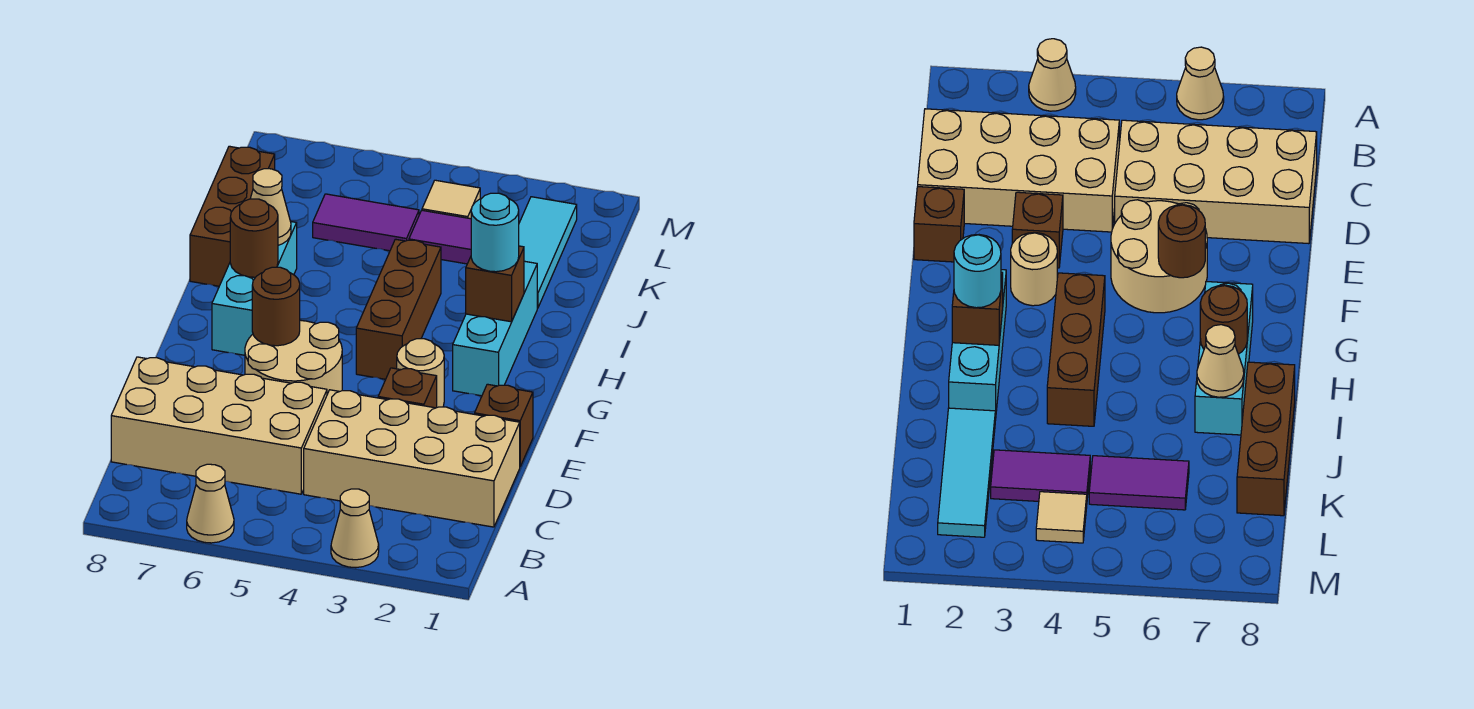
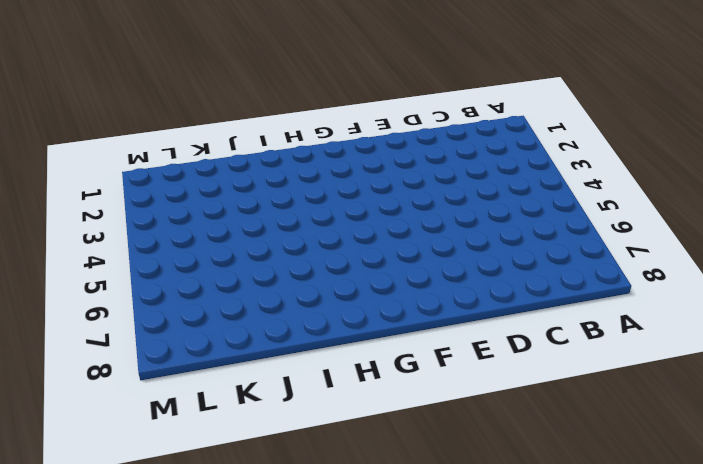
none -> tan 1x1 cone [331,489,379,568]
none -> tan 1x1 cone [187,464,234,543]
none -> tan 2x4 brick [304,390,520,527]

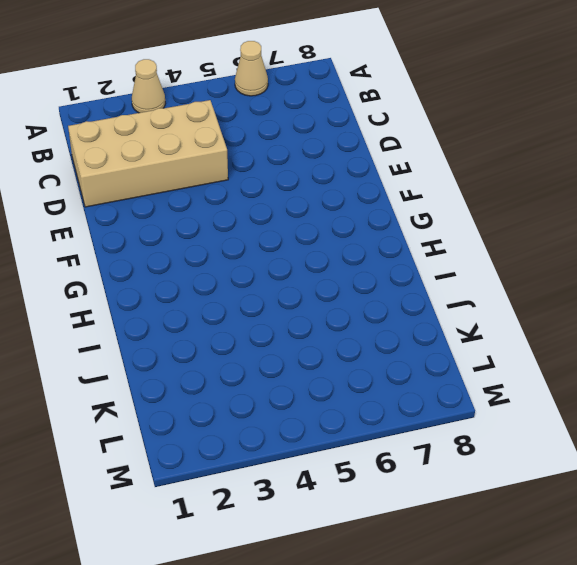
none -> tan 2x4 brick [111,357,327,494]
none -> brown 1x1 brick [475,384,533,466]
none -> brown 1x1 brick [378,368,437,408]

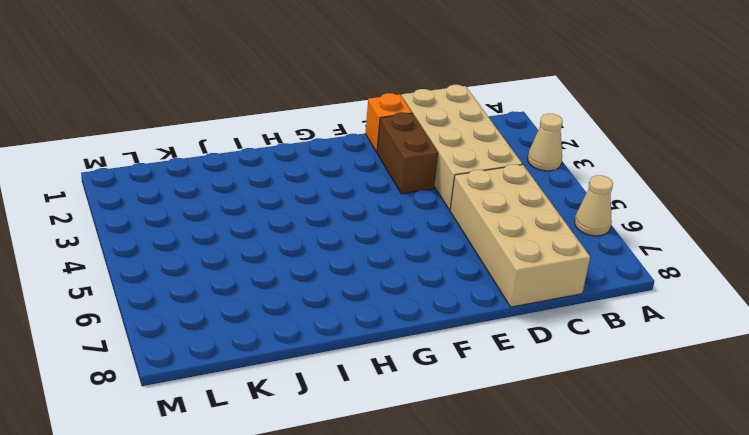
orange 1x1 brick [366,93,412,152] -> brown 1x1 brick [475,384,533,466]
brown 1x2 brick [377,112,438,194] -> brown 1x1 brick [378,368,437,408]
none -> tan 2x2 round brick [245,320,342,394]
none -> tan 1x1 round brick [397,339,444,407]
none -> cyan 1x3 brick [453,261,537,396]

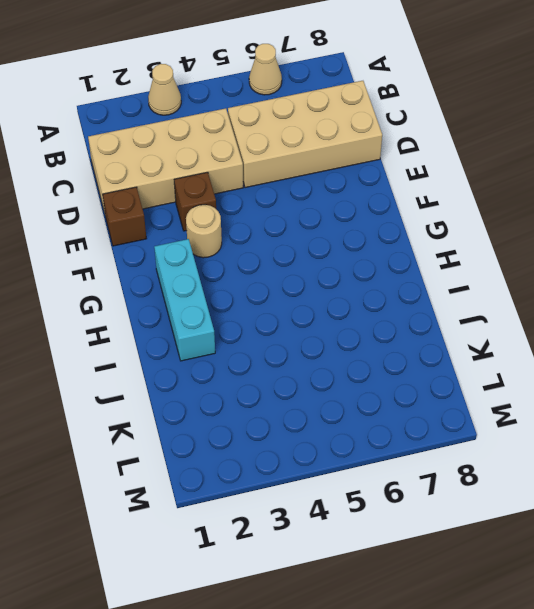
none -> tan 2x2 round brick [245,320,342,394]
none -> brown 1x3 brick [356,239,441,379]
none -> cyan 1x3 brick [212,222,297,355]

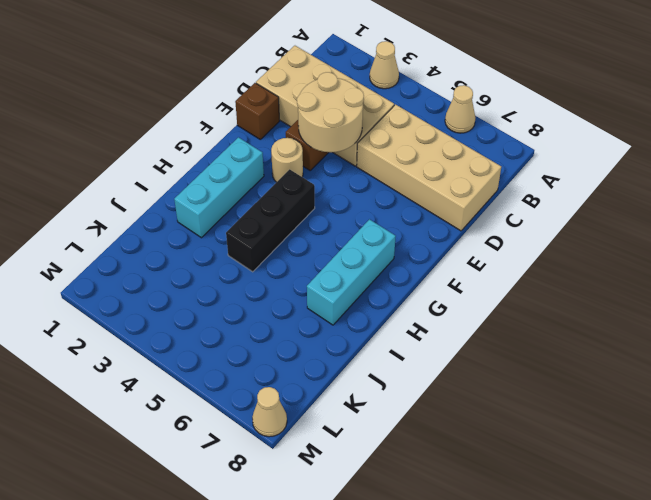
tan 2x2 round brick [297,72,364,152] -> tan 2x2 round brick moved to [245,320,342,394]
black 1x3 brick [226,169,315,272] -> brown 1x3 brick [356,239,441,379]
tan 1x1 cone [252,387,287,437] -> tan 1x1 cone moved to [250,169,291,245]
none -> brown 1x3 brick [190,146,275,286]
none -> cyan 1x3 tile [519,197,577,308]
none -> purple 1x2 tile [409,210,471,264]

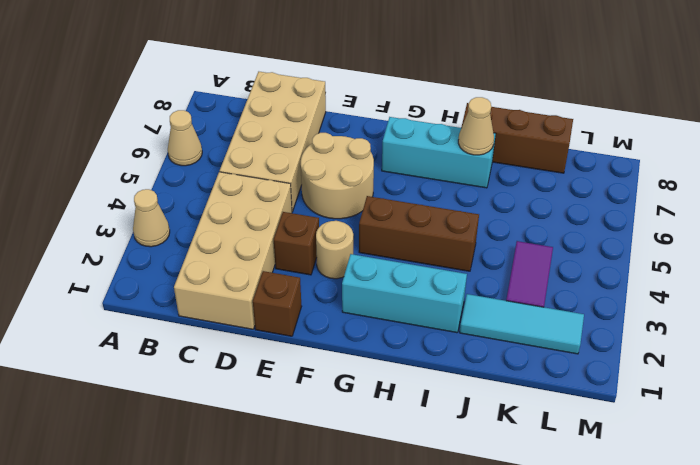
none -> purple 1x2 tile [313,194,419,251]
none -> tan 1x1 tile [422,180,480,219]
none -> brown 1x1 round brick [252,267,300,346]

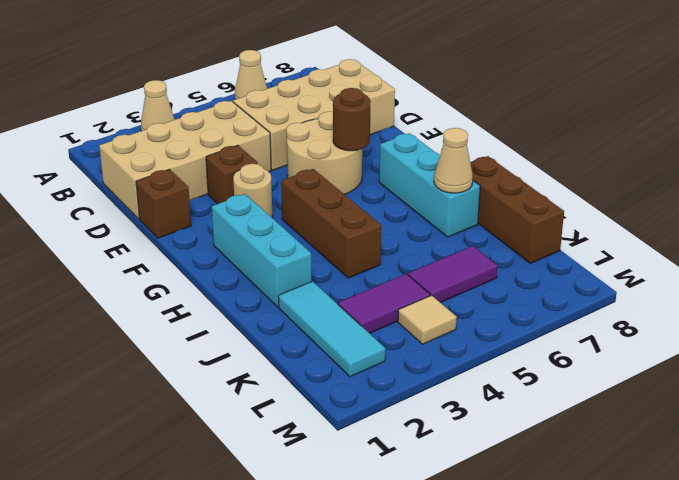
none -> brown 1x1 brick [466,246,524,322]
none -> brown 1x1 round brick [230,199,278,277]
none -> cyan 1x1 round brick [471,193,519,272]

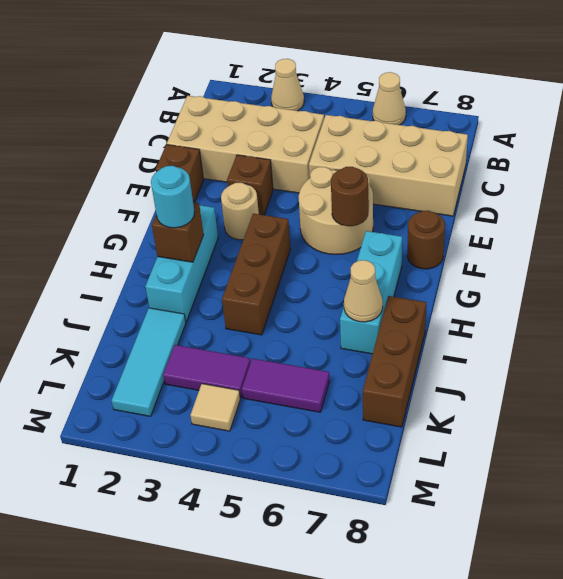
brown 1x1 round brick [407,211,445,269] -> brown 1x1 round brick moved to [230,199,278,277]

